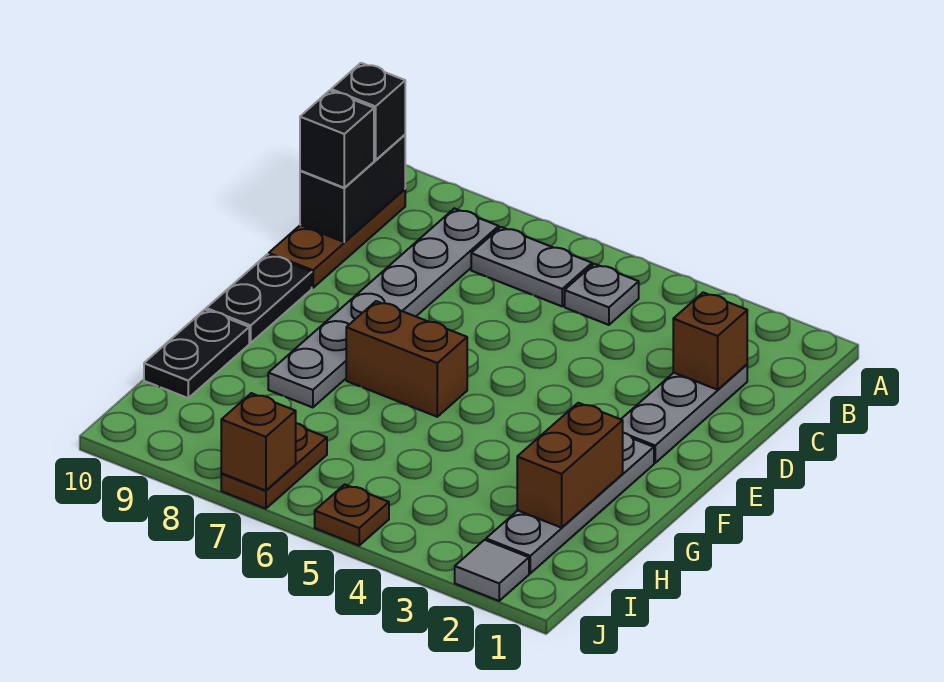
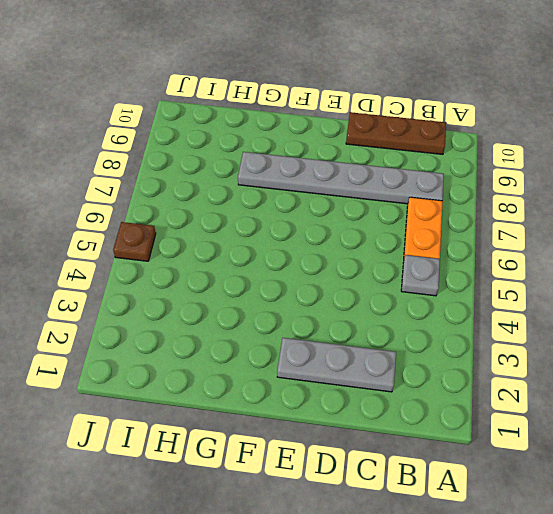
orange 1x2 plate [404,197,443,259] -> grey 1x2 plate [471,227,592,306]
none -> black 1x2 plate [206,254,312,343]
none -> grey 1x4 plate [486,433,654,573]
none -> brown 1x2 brick [346,301,467,417]

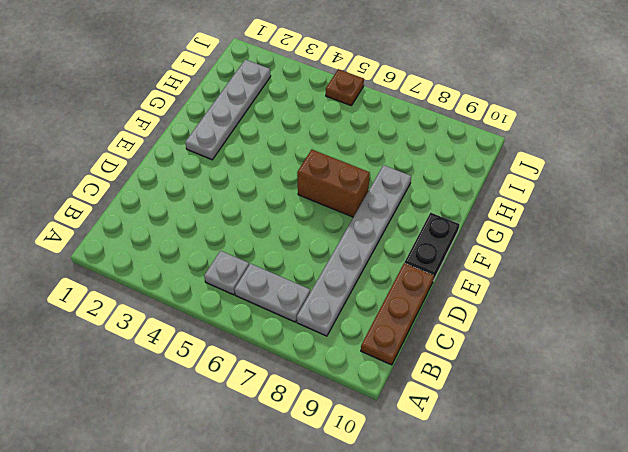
none -> grey 1x3 plate [621,365,747,463]
none -> black 1x2 plate [144,310,249,398]
none -> brown 1x2 plate [221,423,327,509]

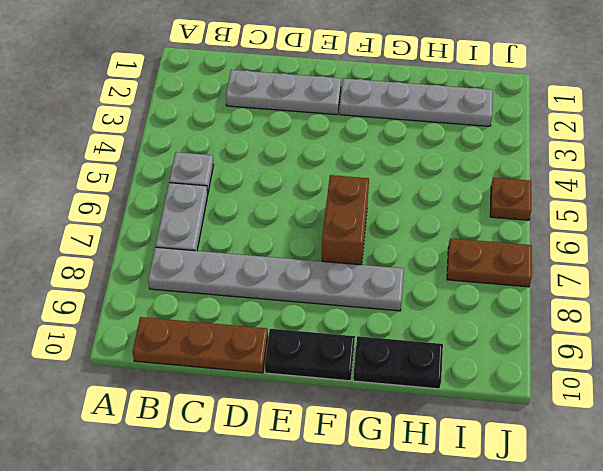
none -> grey 1x1 tile [455,540,529,601]
none -> black 1x2 brick [300,135,405,242]
none -> brown 1x1 brick [673,292,747,390]

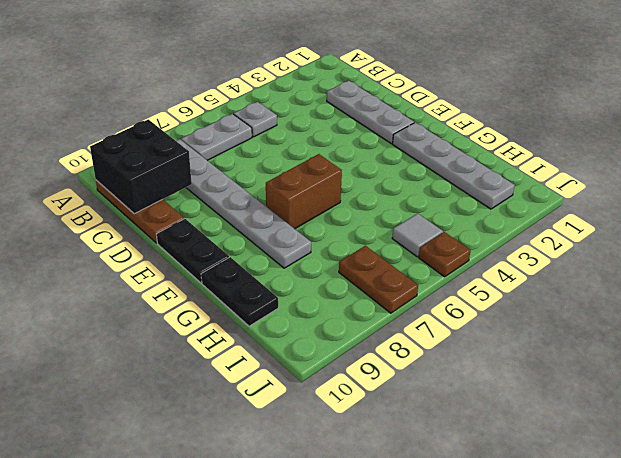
black 2x2 brick [90,119,192,214] -> black 1x2 brick [300,135,405,242]
grey 1x1 tile [392,213,443,257] -> grey 1x1 tile moved to [455,540,529,601]
none -> brown 1x1 brick [673,292,747,390]
none -> brown 1x2 brick [517,403,623,528]
none -> brown 1x1 brick [221,393,296,491]

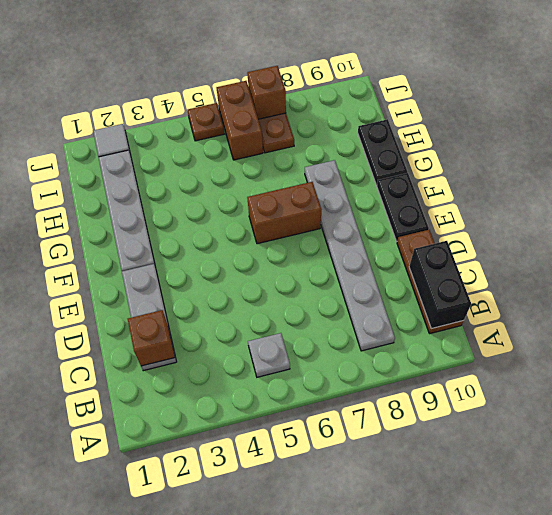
brown 1x2 brick [216,81,263,160] -> brown 1x2 brick moved to [517,403,623,528]
none -> grey 1x2 plate [471,227,592,306]
none -> black 1x1 brick [331,63,405,160]
none -> black 1x1 brick [300,91,374,188]

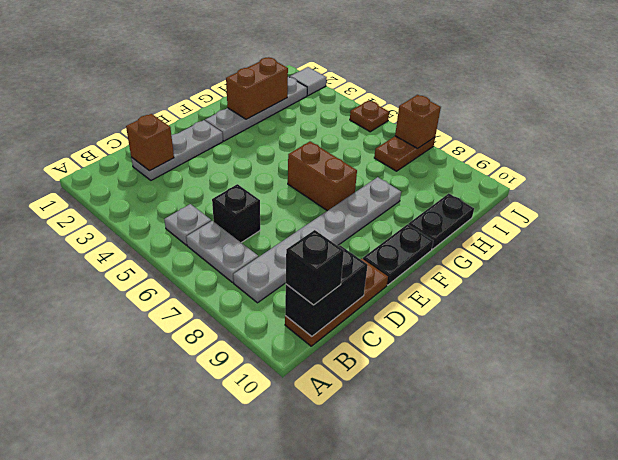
black 1x1 brick [212,184,260,243] -> black 1x1 brick moved to [300,91,374,188]

